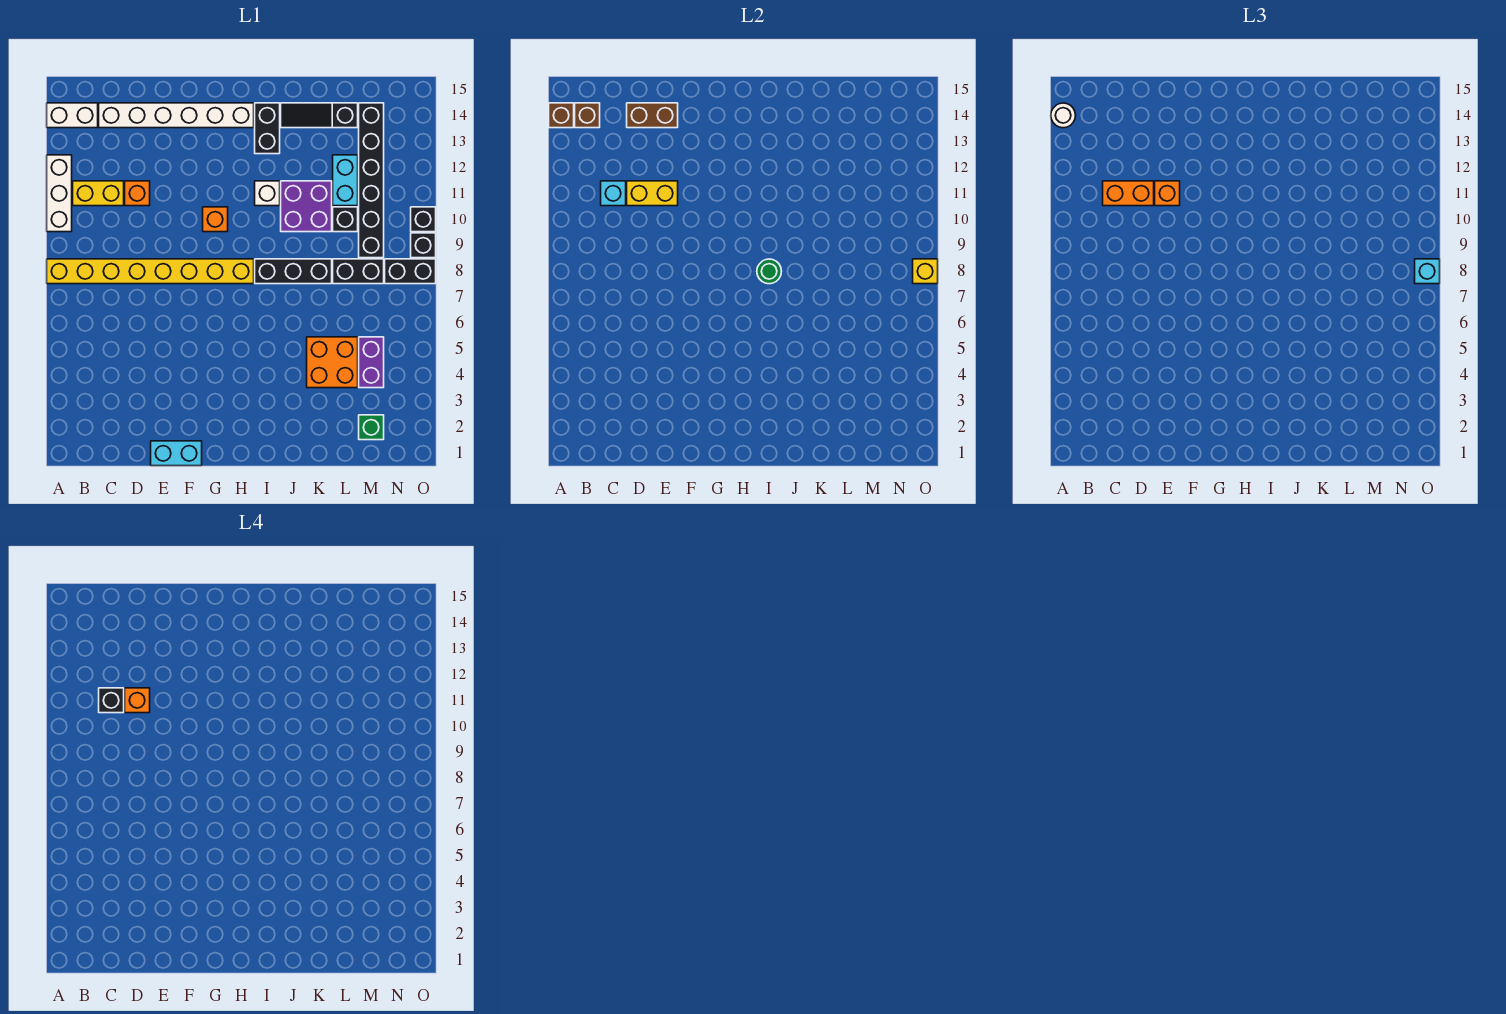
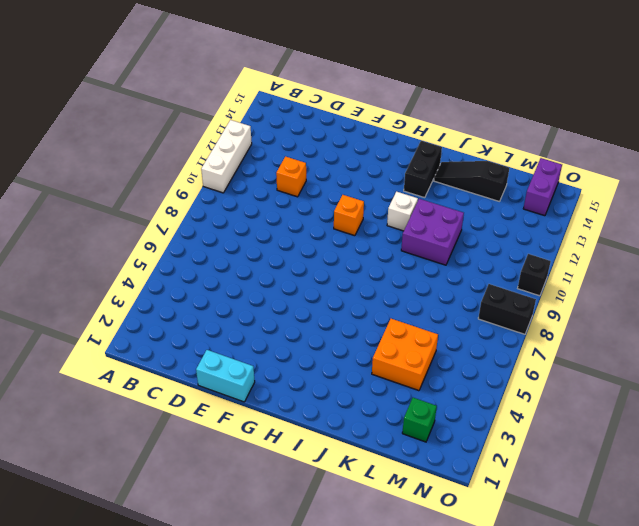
purple 1x2 brick [523,158,562,216] -> purple 1x2 brick moved to [359,337,384,388]
none -> yellow 1x8 brick [47,259,254,284]
none -> white 1x2 brick [47,103,98,128]
none -> yellow 1x2 brick [73,181,124,206]
none -> white 1x6 brick [99,103,254,128]

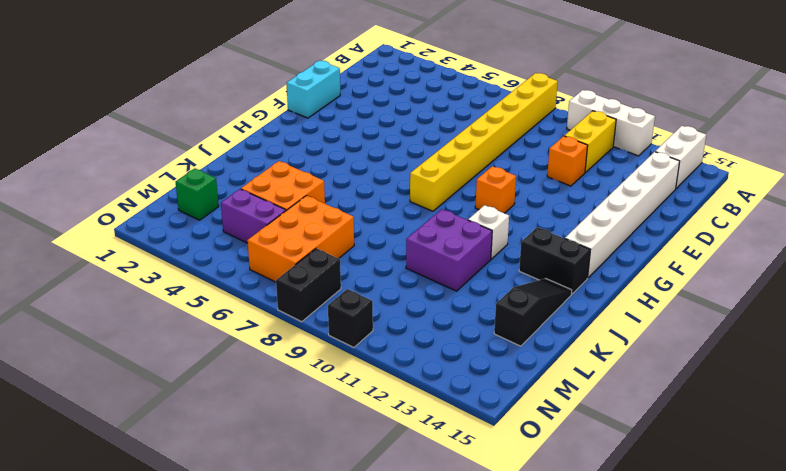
orange 2x3 brick [247,196,354,282] -> none
none -> black 1x3 brick [255,259,332,284]
none -> black 1x2 brick [333,259,384,284]
none -> black 1x1 brick [333,207,358,232]
none -> cyan 1x2 brick [333,155,358,206]

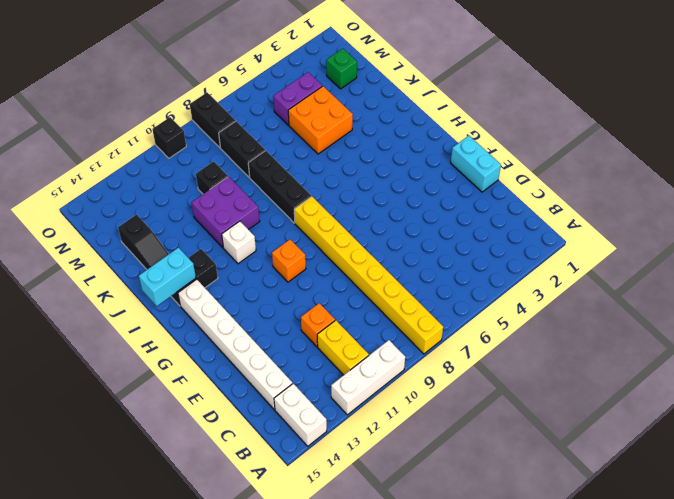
cyan 1x2 brick [139,247,196,306] -> cyan 1x2 brick moved to [333,155,358,206]
none -> black 1x6 brick [359,103,384,258]
none -> black 1x1 brick [411,233,436,258]
none -> brown 1x1 brick [549,103,574,128]
none -> brown 1x1 brick [575,103,600,128]

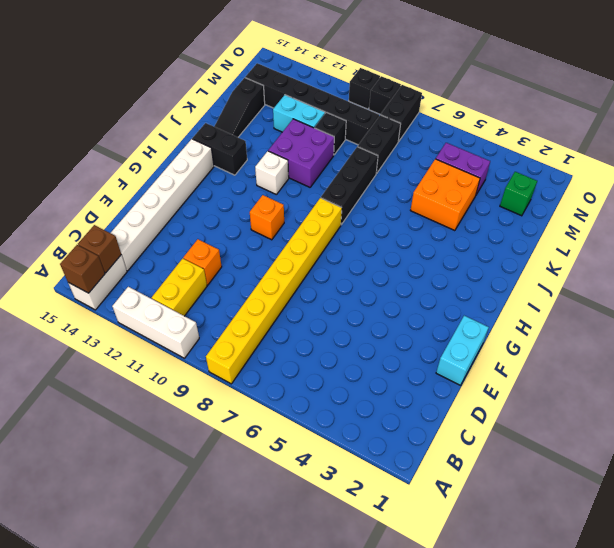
none -> cyan 1x1 brick [601,181,626,206]
none -> yellow 1x2 brick [627,181,678,206]
none -> brown 1x2 brick [627,103,678,128]
none -> green 1x1 round brick [757,259,782,284]

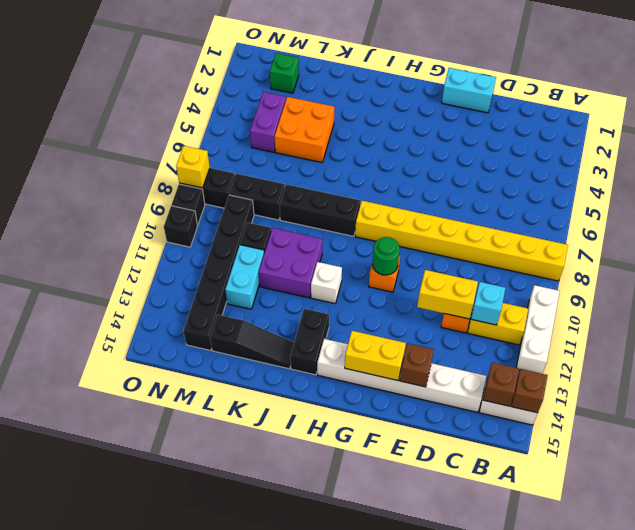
brown 1x1 brick [400,343,434,387] -> brown 1x2 brick [627,103,678,128]
yellow 1x2 brick [345,331,406,381] -> none
green 1x1 round brick [372,237,400,275] -> green 1x1 round brick moved to [757,259,782,284]
none -> white 1x1 round brick [1051,103,1076,128]
none -> orange 1x2 brick [1103,181,1154,206]
none -> orange 1x1 brick [1155,181,1180,206]
none -> cyan 1x1 brick [1415,259,1440,284]

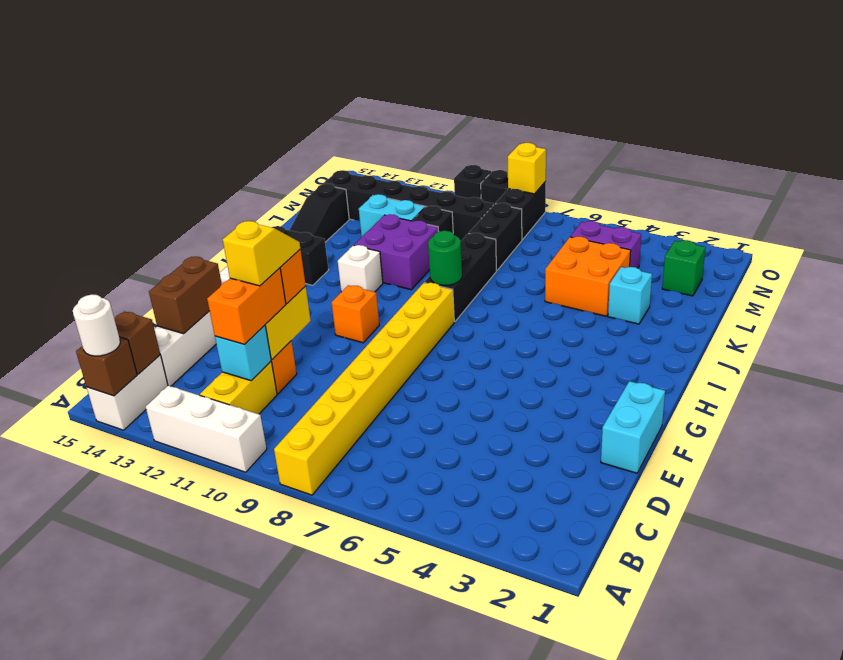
yellow 1x2 slope [223,221,300,286] -> orange 1x1 brick [125,688,150,713]
cyan 1x1 brick [608,267,652,324] -> cyan 1x1 brick moved to [1415,259,1440,284]
none -> black 1x1 brick [99,688,124,713]

